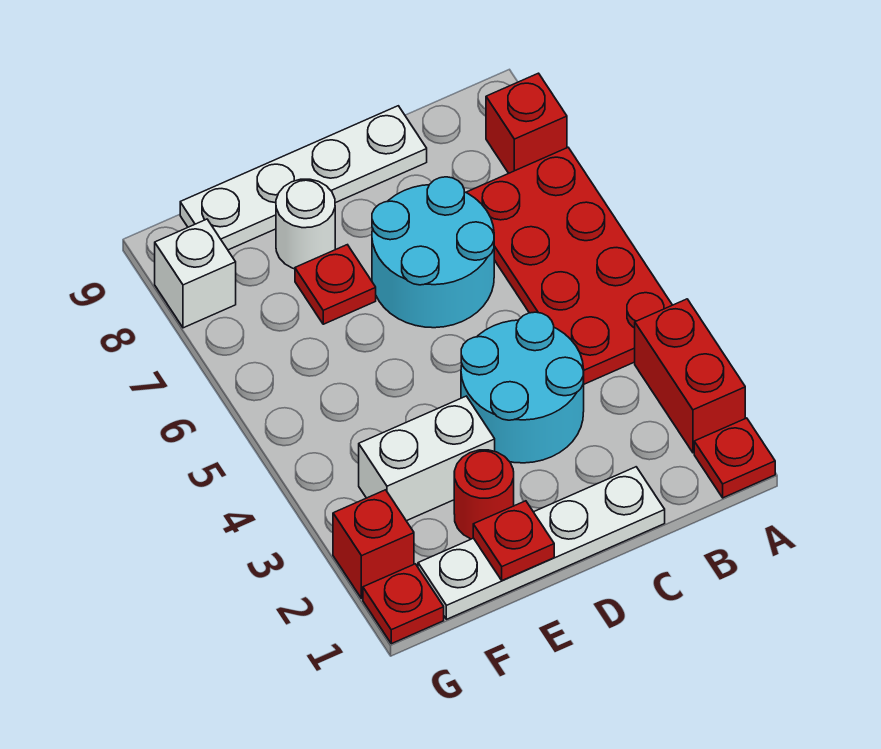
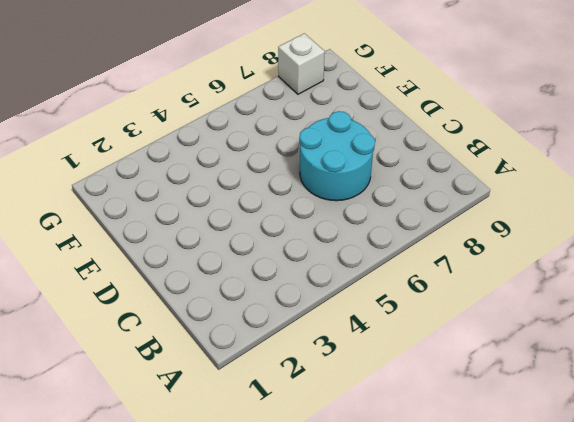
none -> red 1x1 plate [694,418,775,498]
none -> red 1x2 brick [635,299,745,453]
none -> red 2x4 plate [466,148,672,384]

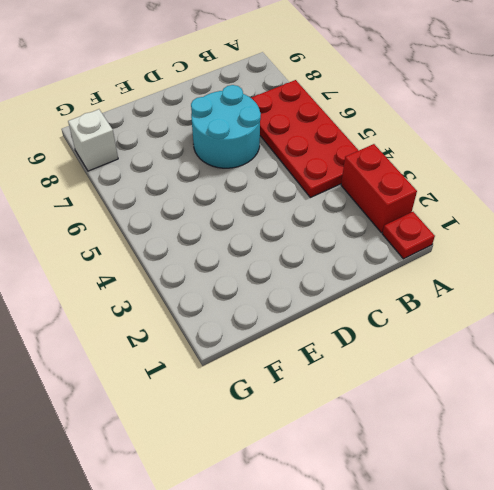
none -> red 1x1 brick [486,73,567,173]
none -> white 1x4 plate [418,467,665,619]
none -> cyan 2x2 round brick [461,312,584,463]

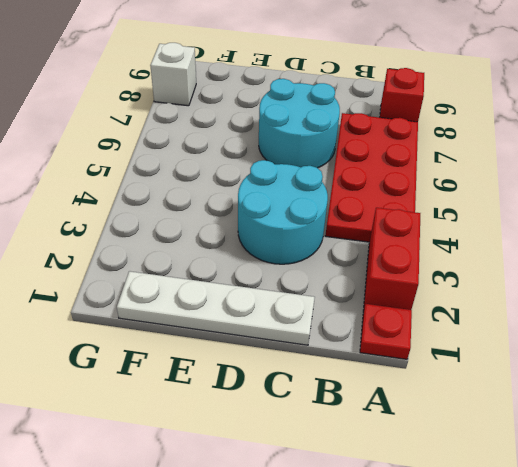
none -> white 1x4 plate [180,106,427,250]
none -> red 1x1 round brick [454,450,514,539]
none -> white 1x2 brick [359,396,495,521]

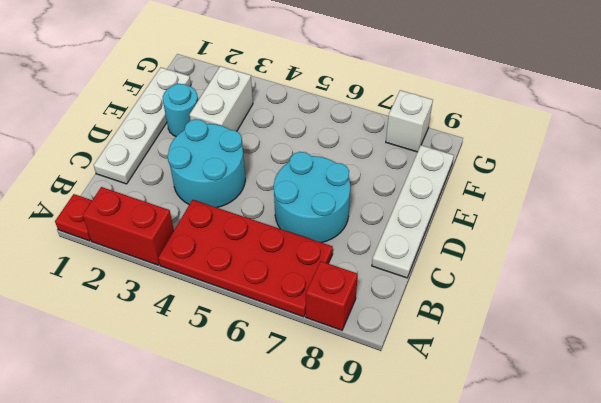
cyan 1x1 round brick [163,84,198,136] -> red 1x1 round brick [454,450,514,539]
none -> red 1x1 plate [295,245,376,324]
none -> white 1x1 round brick [276,179,335,269]
none -> red 1x1 plate [363,564,444,644]

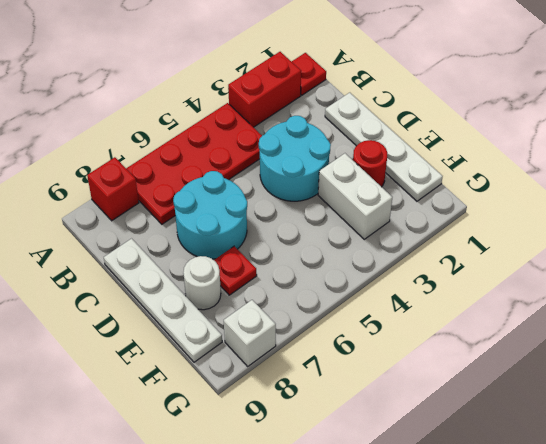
none -> red 1x1 plate [363,564,444,644]
none -> red 1x1 brick [333,490,414,599]
none -> red 1x1 plate [473,501,554,580]

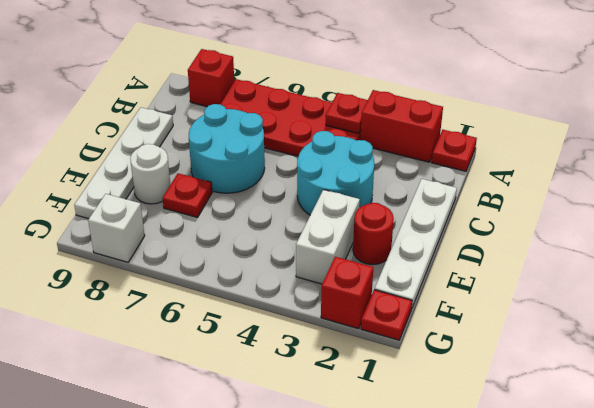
red 1x1 plate [326,93,368,134] -> red 1x1 plate moved to [473,501,554,580]

